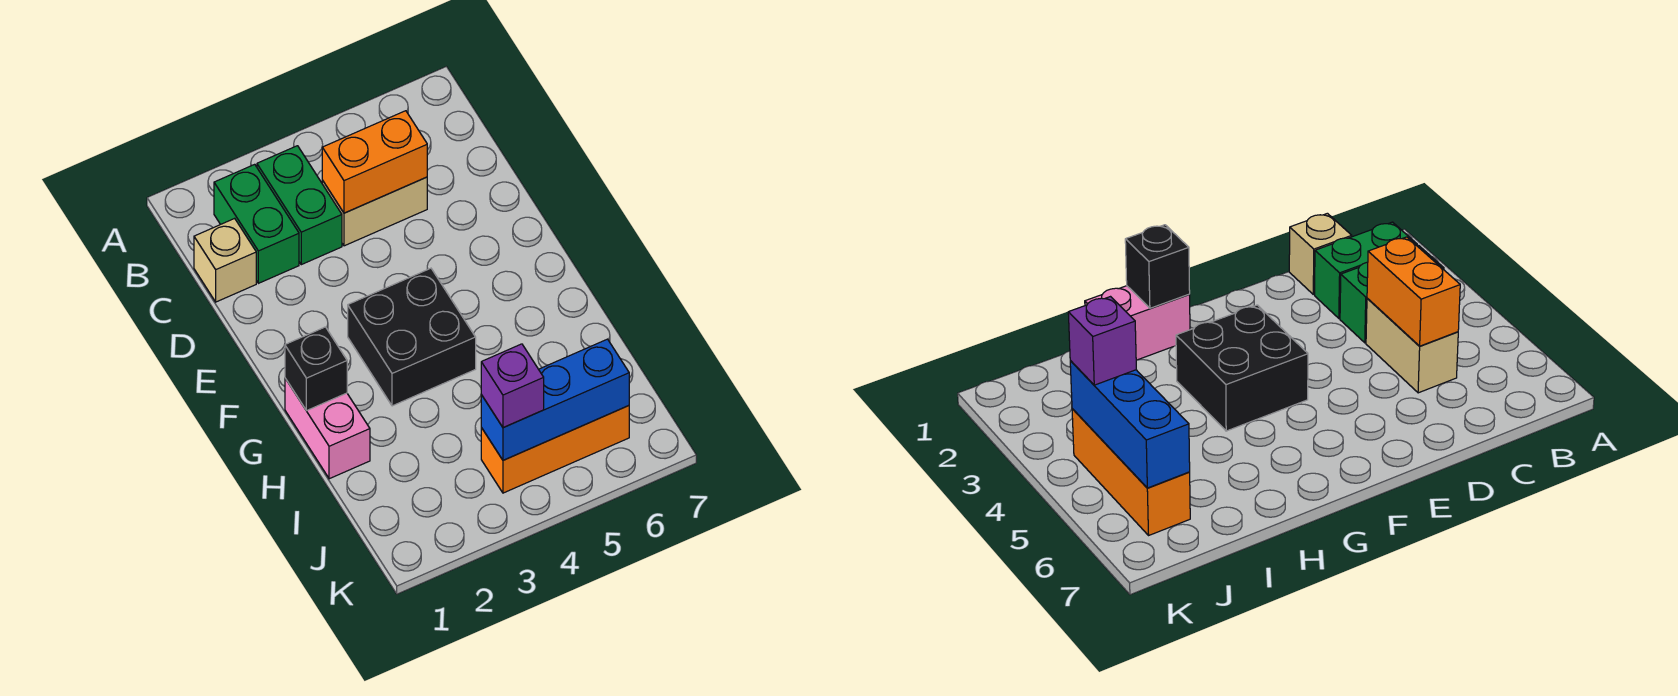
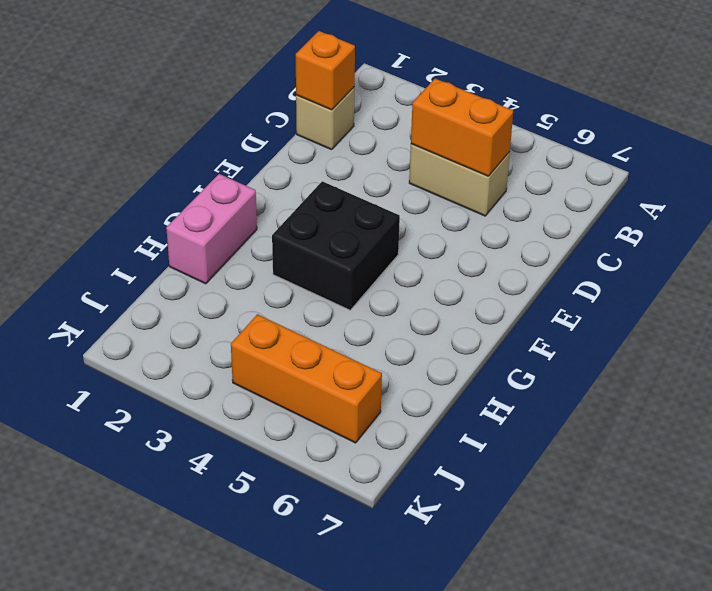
orange 1x1 brick [296,31,355,110] -> none
none -> green 1x2 brick [214,164,299,283]
none -> green 1x2 brick [257,146,342,265]

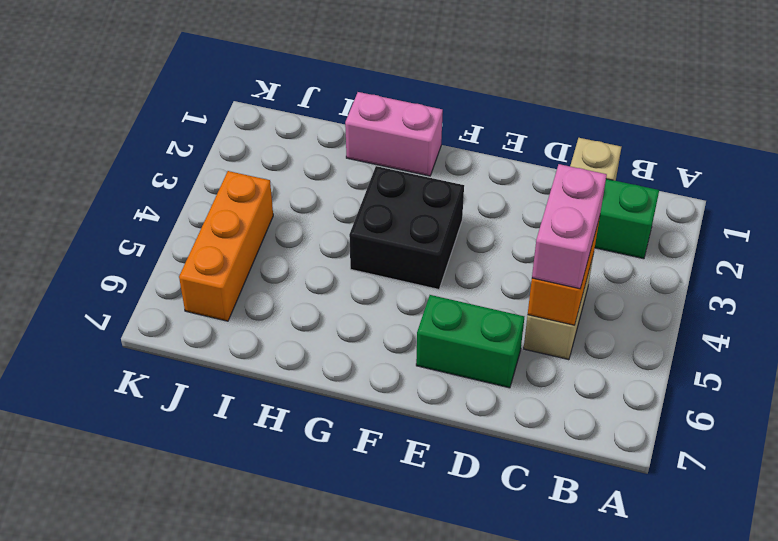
pink 1x2 brick [532,164,607,289] -> none
green 1x2 brick [416,295,524,388] -> green 1x2 brick moved to [257,146,342,265]
none -> black 1x1 brick [285,327,347,411]
none -> blue 1x3 brick [481,339,629,460]

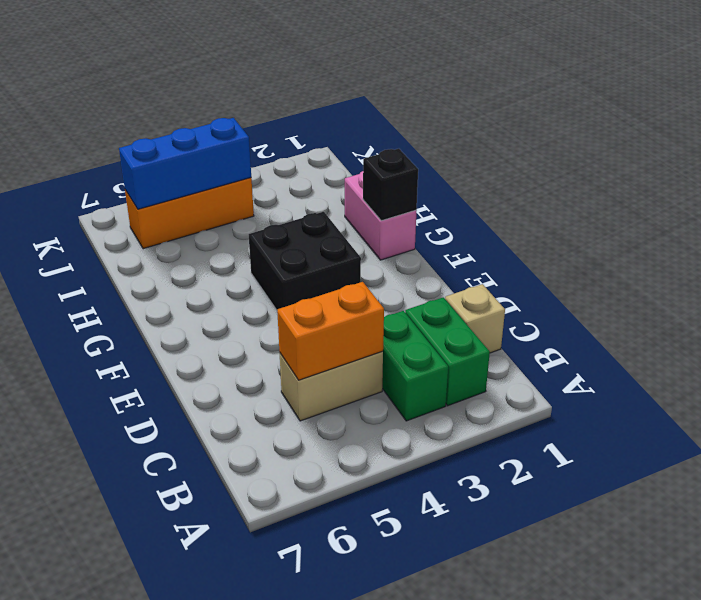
none -> purple 1x1 brick [481,344,544,428]

